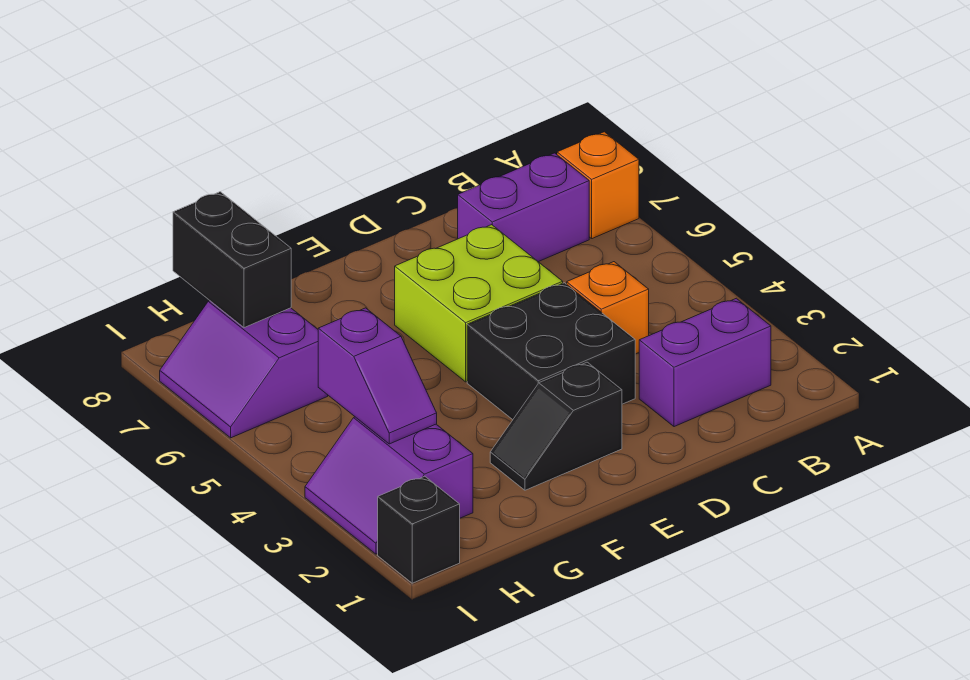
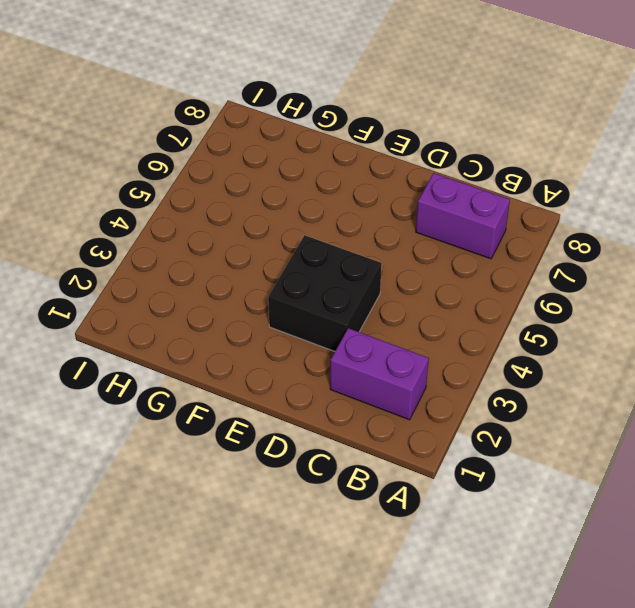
none -> orange 1x1 brick [557,132,639,239]
none -> orange 1x1 brick [567,262,649,354]
none -> lime 2x2 brick [395,225,563,382]

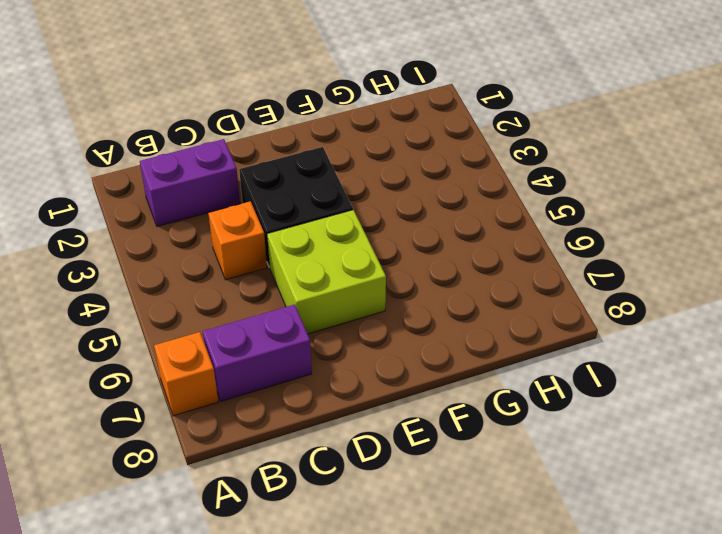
none -> black 1x2 slope [490,362,622,490]
none -> purple 2x2 slope [305,417,473,554]
none -> purple 2x2 slope [160,301,328,438]

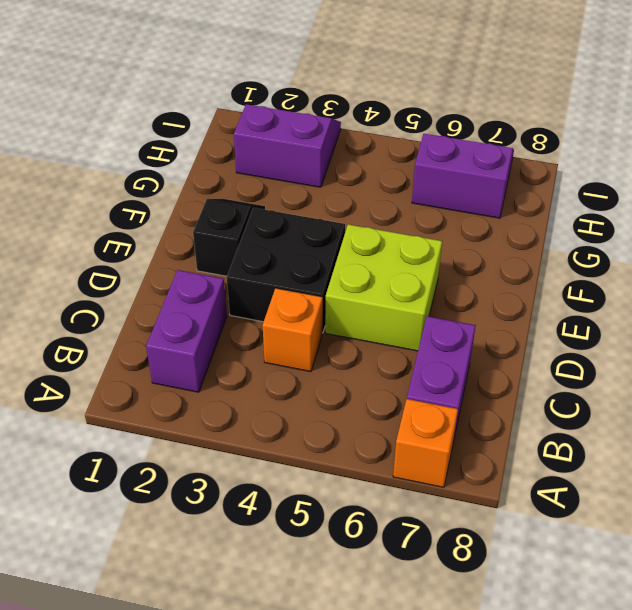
none -> black 1x1 brick [378,476,460,583]
none -> purple 1x2 slope [318,308,437,444]
none -> black 1x2 brick [173,192,291,328]

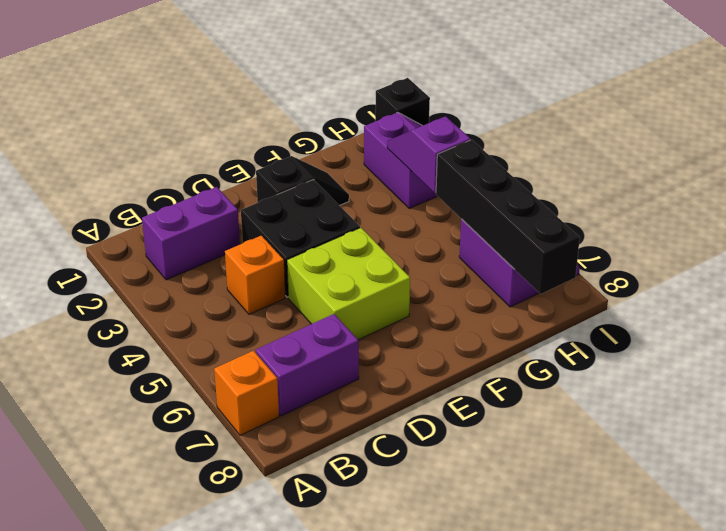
black 1x4 brick [436,140,580,294] -> black 1x2 brick [173,192,291,328]

